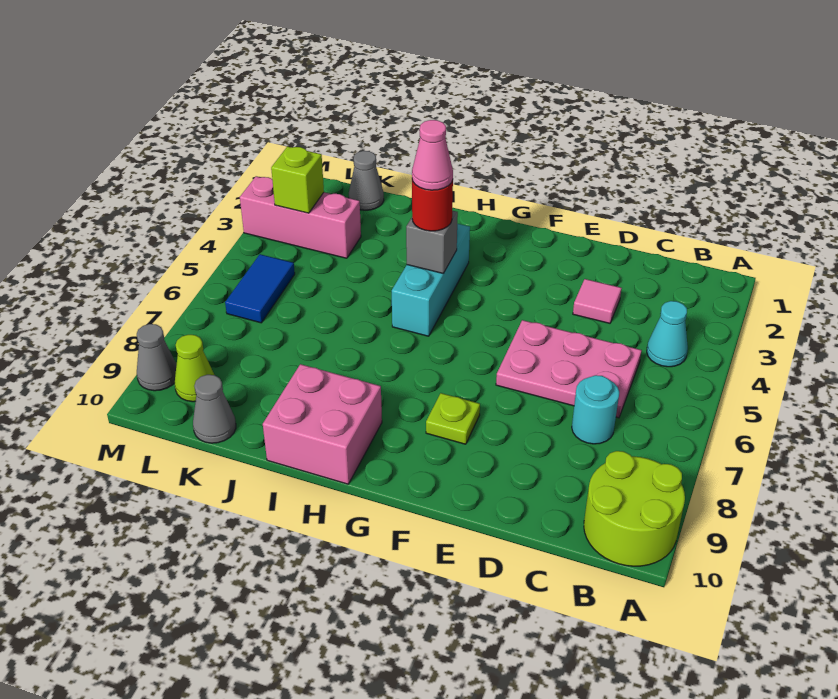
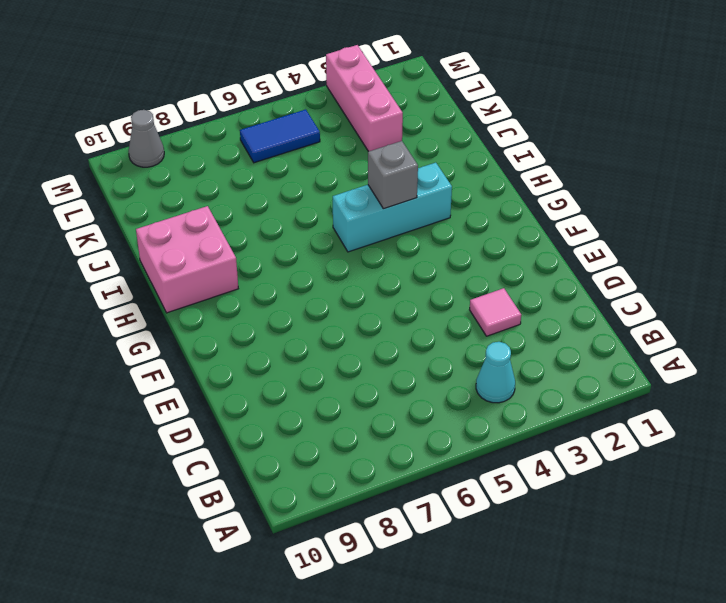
none -> lime 2x2 round brick [584,451,685,566]
none -> pink 2x3 plate [496,320,642,418]
none -> cyan 1x1 round brick [572,375,619,444]

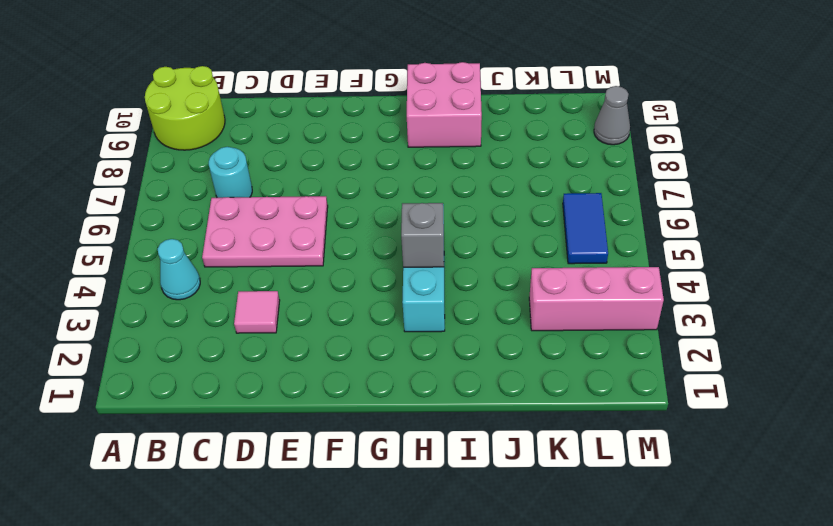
none -> lime 1x1 plate [426,393,480,444]
none -> grey 1x1 cone [349,151,384,210]
none -> grey 1x1 cone [193,375,236,443]

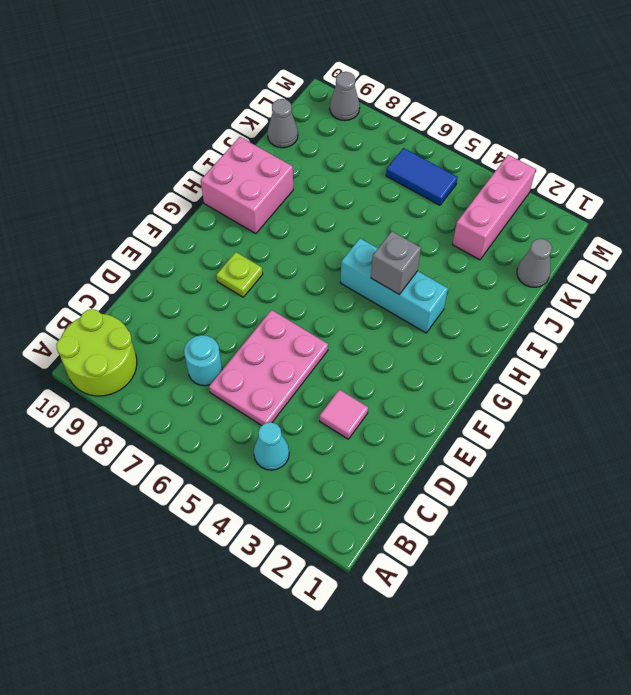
none -> lime 1x1 cone [175,335,214,402]
none -> lime 1x1 brick [271,147,324,213]
none -> red 1x1 round brick [412,180,453,231]

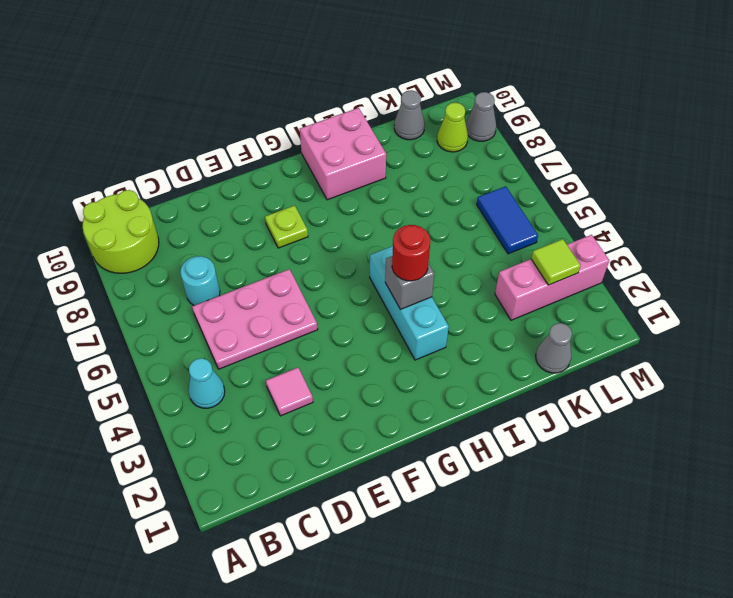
lime 1x1 tile [531,239,581,285] -> lime 1x1 brick [271,147,324,213]
none -> pink 1x1 cone [412,120,453,190]

